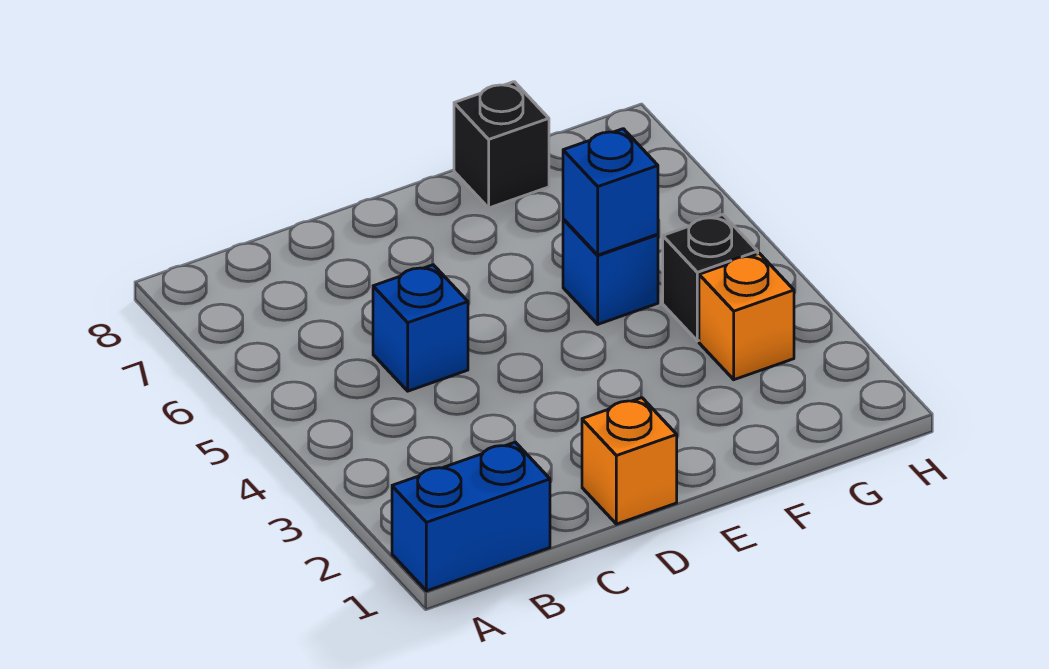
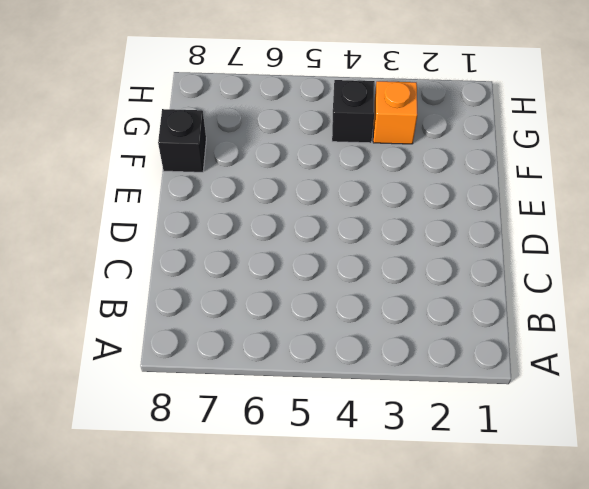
none -> blue 1x2 brick [392,442,550,591]
none -> blue 1x1 brick [373,265,468,391]

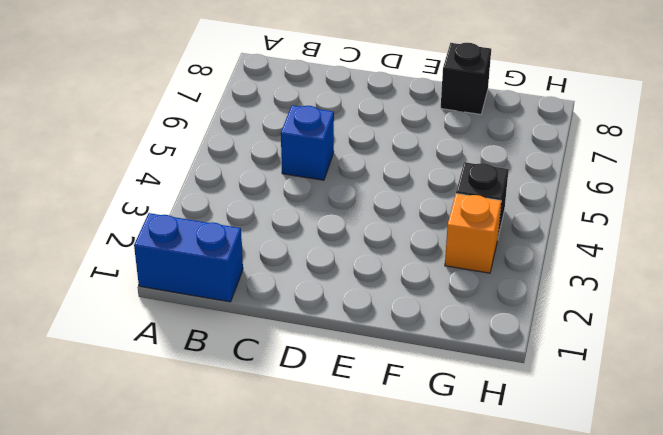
none -> orange 1x1 brick [582,398,677,524]
none -> blue 1x1 brick [563,219,658,324]

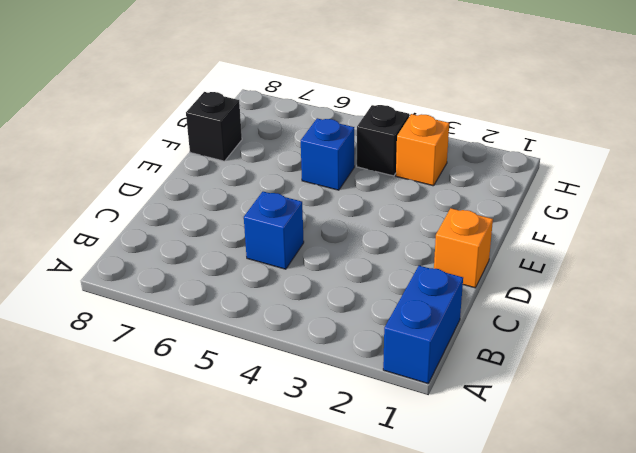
none -> blue 1x1 brick [563,129,658,255]

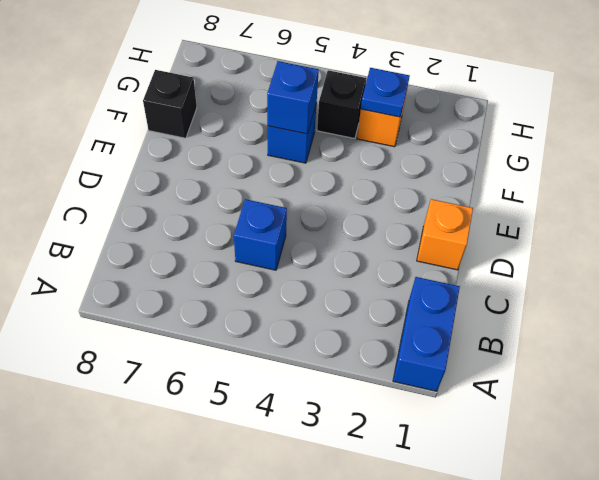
blue 1x1 plate [361,68,410,117] -> none

